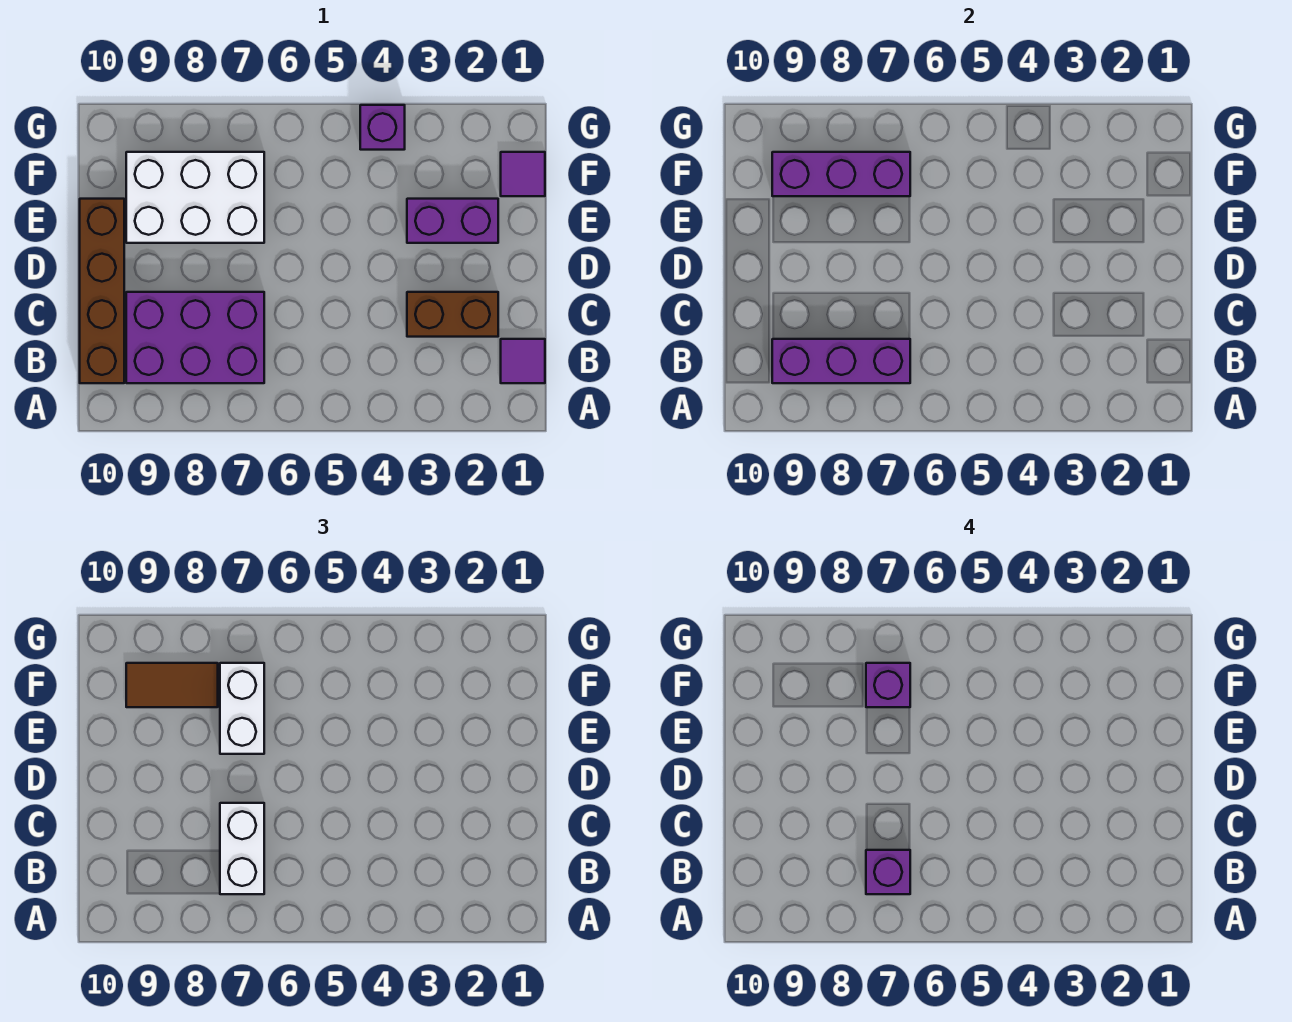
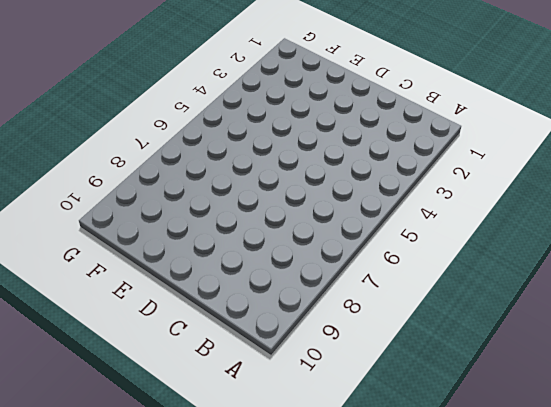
none -> purple 1x1 tile [501,339,545,383]
none -> purple 2x3 brick [126,292,264,383]
none -> brown 1x4 brick [80,199,124,383]

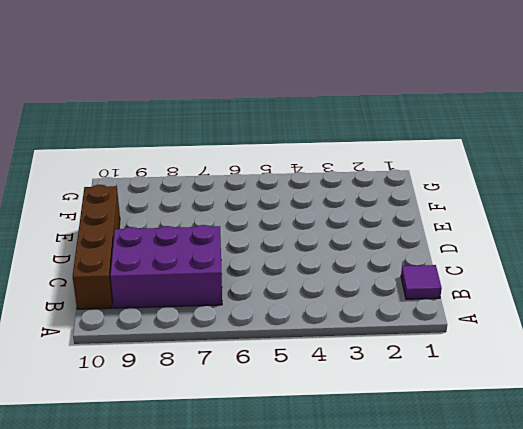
none -> brown 1x2 brick [407,292,498,337]
none -> purple 1x2 brick [407,199,498,243]
none -> white 2x3 brick [126,152,264,243]

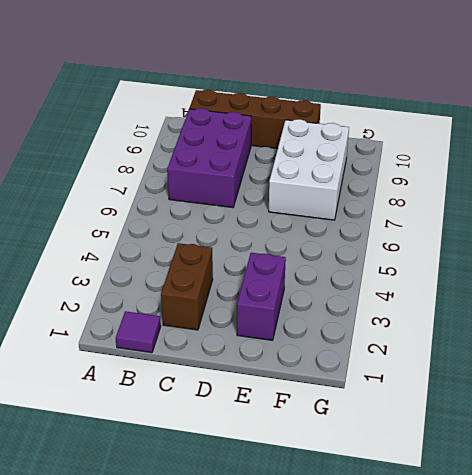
none -> purple 1x1 tile [501,152,545,196]
none -> purple 1x1 brick [360,105,405,150]
none -> purple 1x3 brick [772,339,910,383]

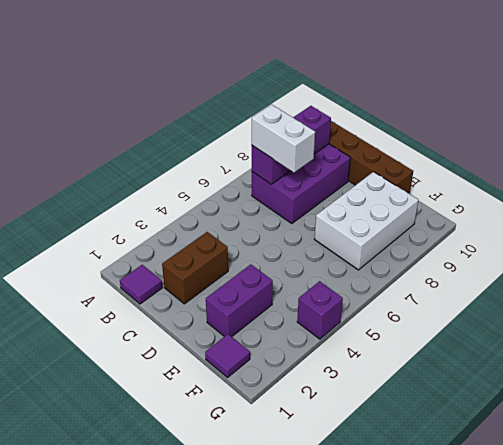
none -> purple 1x3 brick [772,152,910,196]
none -> white 1x2 brick [220,663,264,754]
none -> brown 1x2 tile [126,663,218,707]

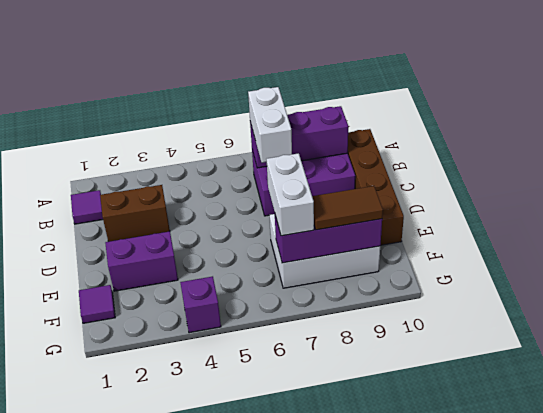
none -> purple 1x1 brick [866,850,910,894]
none -> purple 1x1 brick [866,663,910,707]

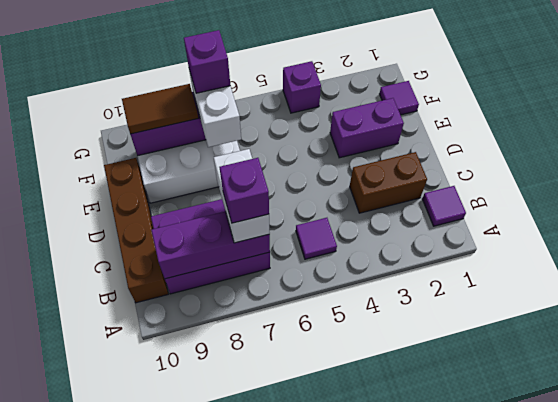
purple 1x1 tile [296,218,337,259] -> none

